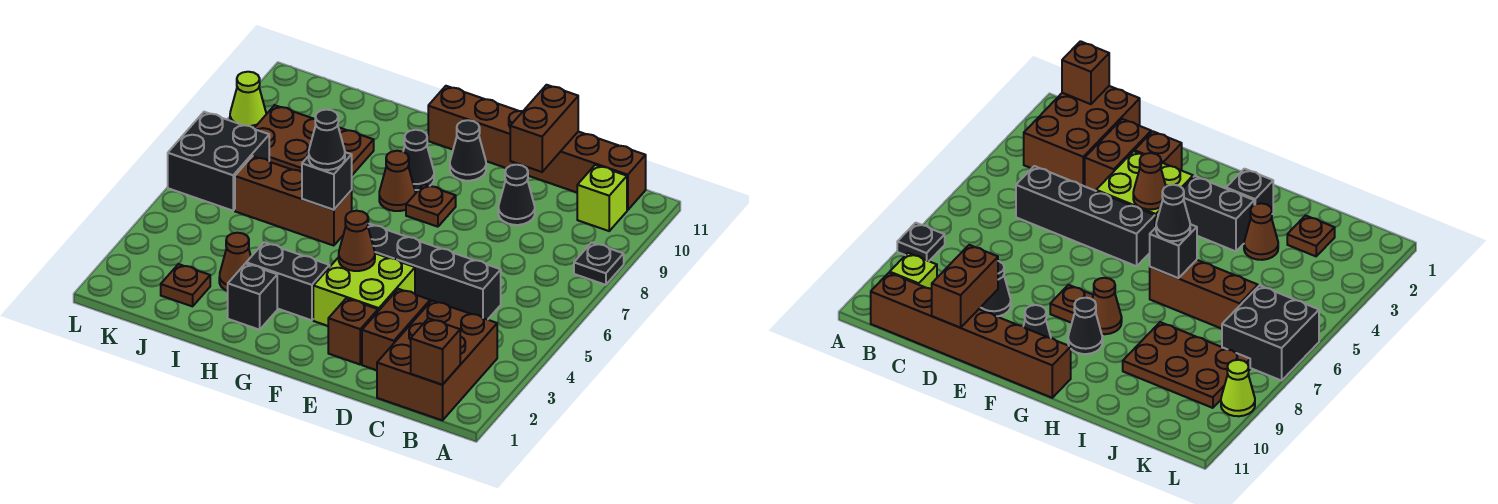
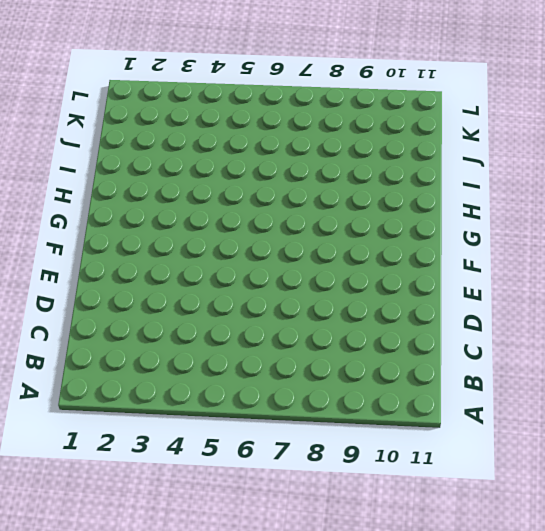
none -> black 1x1 plate [574,242,624,285]
none -> brown 2x3 brick [377,301,497,420]
none -> lime 1x1 brick [577,165,627,231]

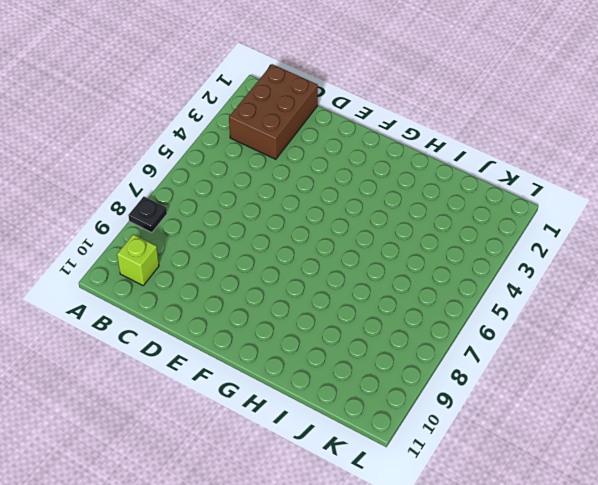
none -> brown 1x6 brick [428,86,646,210]
none -> black 1x4 brick [368,224,501,320]
none -> brown 1x2 brick [362,289,430,370]

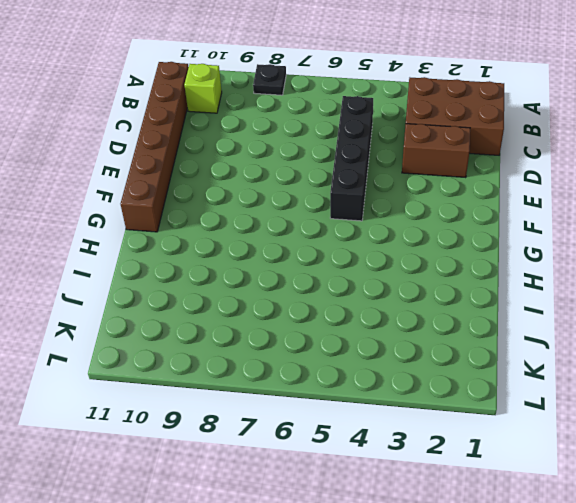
none -> black 1x1 cone [498,165,535,225]
none -> brown 1x1 brick [328,298,378,364]
none -> lime 2x2 brick [313,253,415,326]

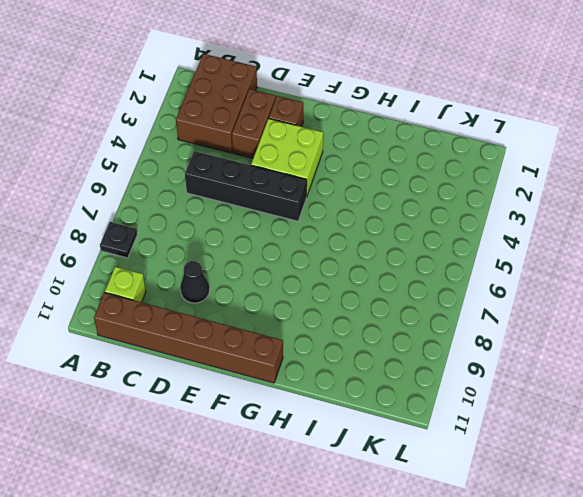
none -> brown 1x1 plate [406,184,456,227]
none -> black 1x1 cone [450,120,486,181]
none -> black 1x2 brick [246,242,330,320]

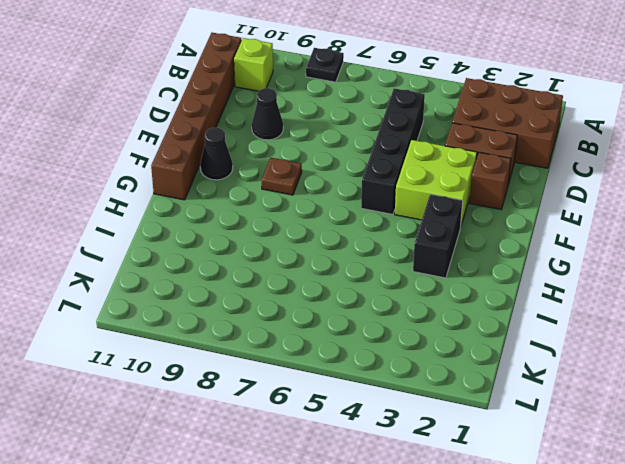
none -> brown 1x1 cone [379,151,415,211]
none -> black 1x1 cone [403,130,434,190]
none -> black 1x1 brick [228,263,277,330]

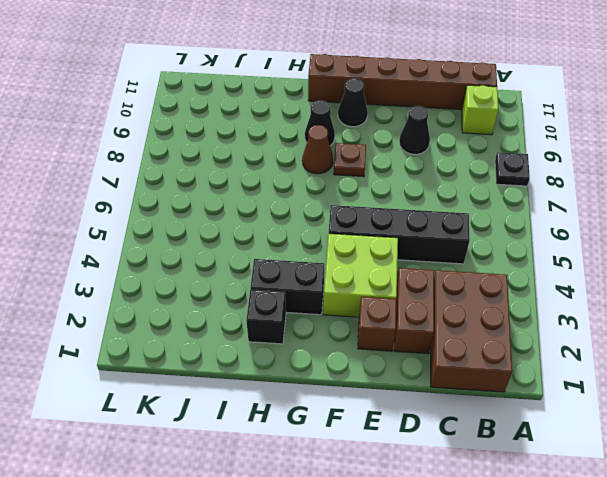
none -> brown 1x3 brick [235,156,352,246]
none -> brown 1x1 cone [219,233,251,291]
none -> brown 2x3 plate [254,105,374,175]

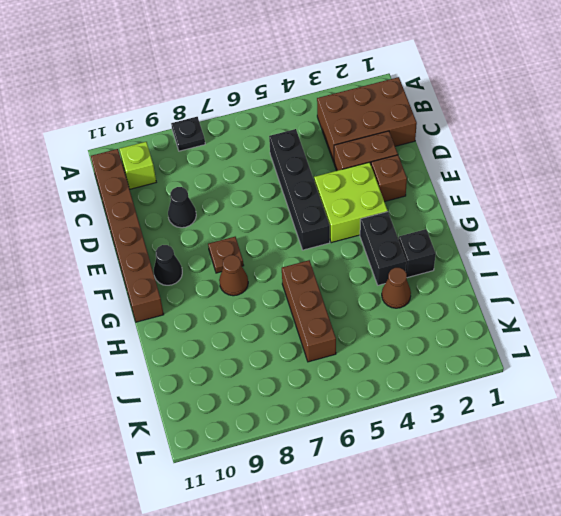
none -> black 1x1 cone [403,130,434,190]
none -> brown 2x3 plate [254,105,374,175]
none -> brown 1x1 plate [161,264,210,306]

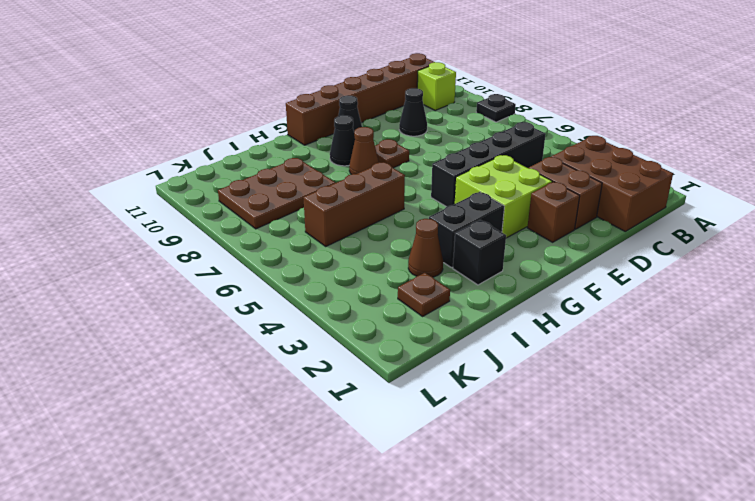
none -> black 2x2 brick [168,112,269,211]
none -> lime 1x1 cone [230,72,266,128]
none -> brown 1x1 brick [411,318,460,385]

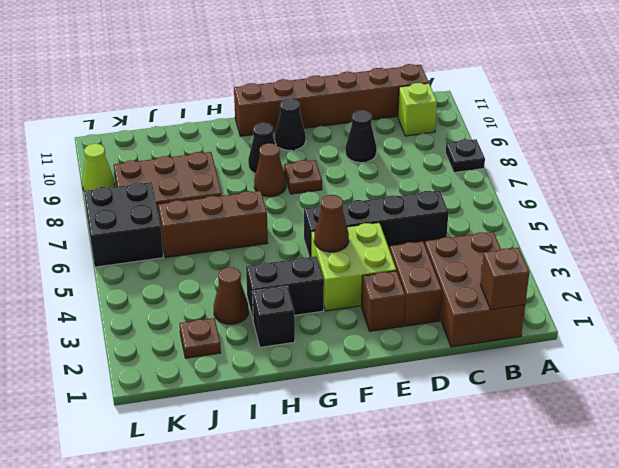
none -> brown 1x2 brick [510,85,578,172]
none -> black 1x1 brick [302,152,352,210]
none -> black 1x1 cone [309,110,345,170]

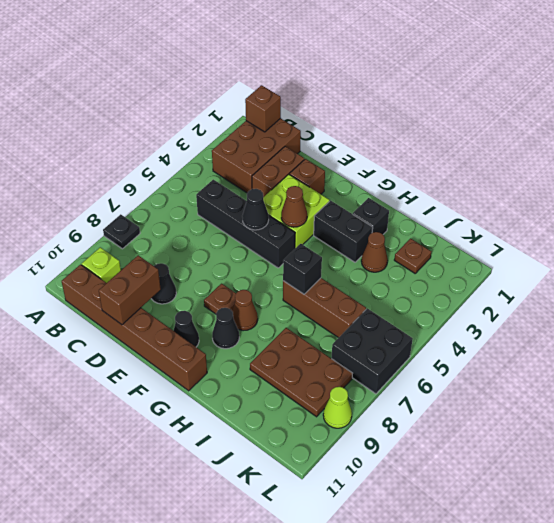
black 1x1 cone [242,189,269,230] -> black 1x1 cone moved to [309,110,345,170]

